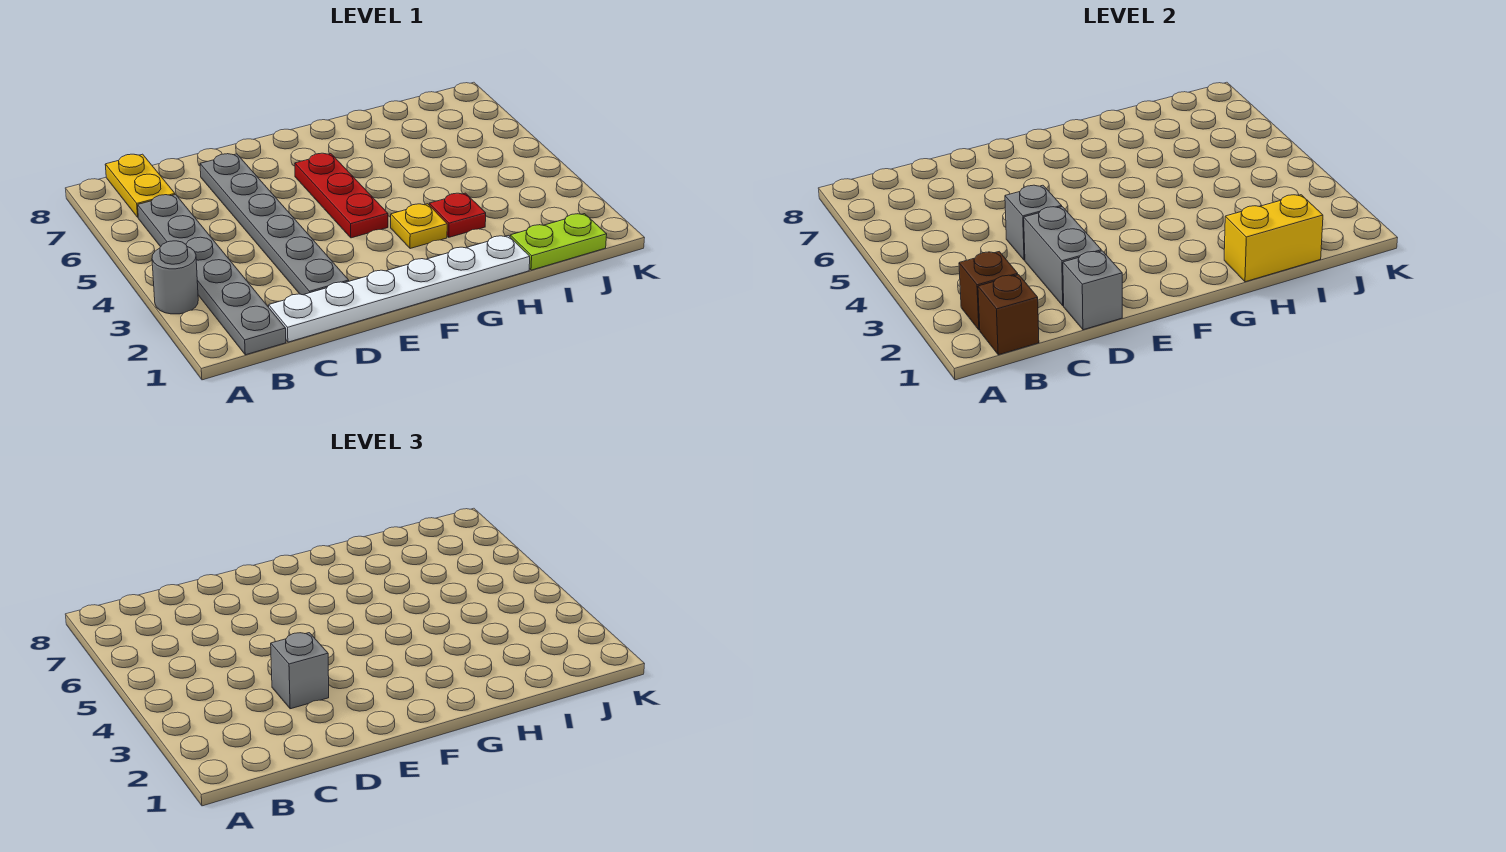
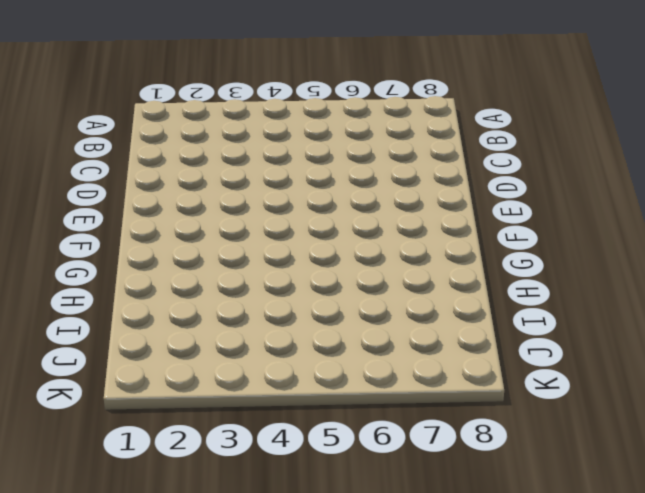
none -> grey 1x1 round brick [152,241,198,314]
none -> grey 1x6 plate [138,195,286,355]
none -> yellow 1x2 plate [105,154,175,217]

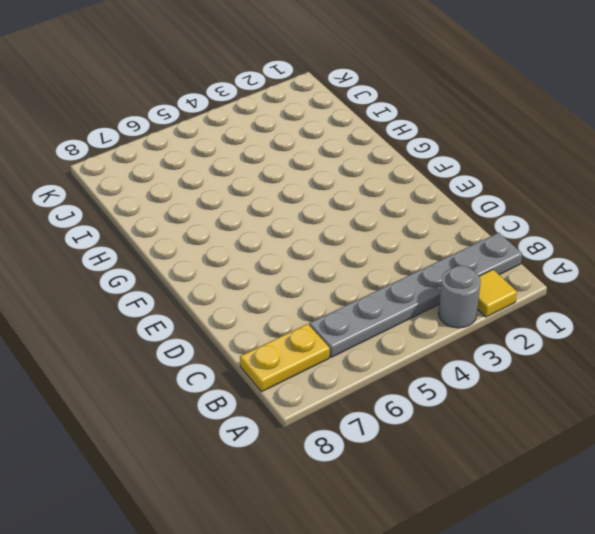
yellow 1x1 tile [477,270,517,317] -> none
none -> white 1x6 plate [269,236,530,342]
none -> grey 1x6 plate [200,154,349,295]
none -> red 1x3 plate [295,153,388,238]

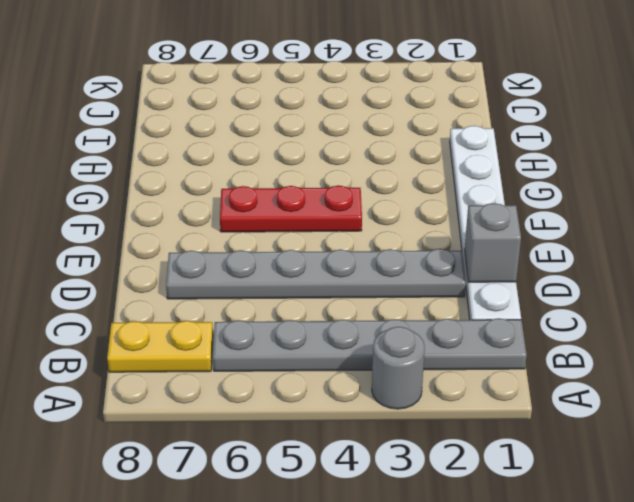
none -> yellow 1x1 plate [391,204,447,249]
none -> red 1x1 plate [429,193,486,237]
none -> lime 1x2 plate [510,214,607,270]

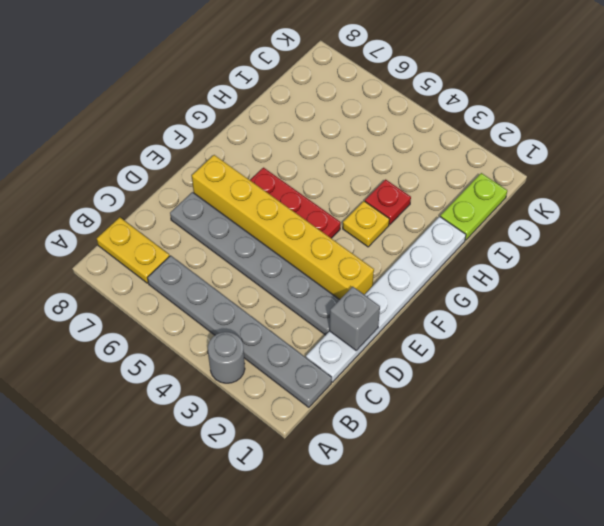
yellow 1x6 brick [192,155,374,299] -> none
none -> brown 1x1 brick [978,275,1039,355]
none -> brown 1x1 brick [959,252,1018,330]
none -> grey 1x2 brick [1024,207,1101,306]

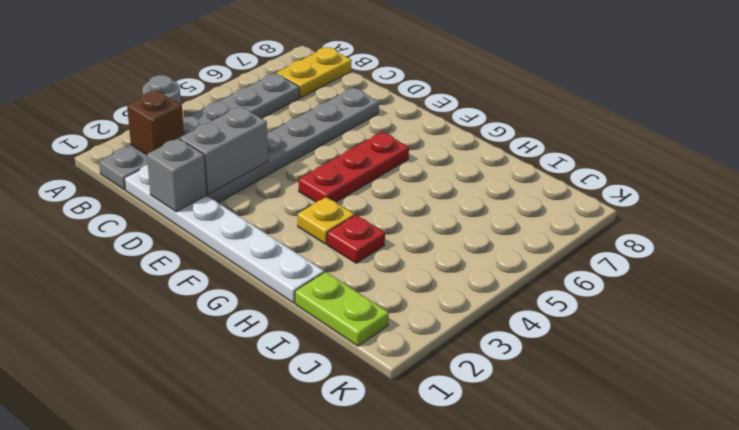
none -> brown 1x1 brick [978,275,1039,355]
none -> grey 1x1 brick [1005,185,1062,260]
none -> yellow 1x2 brick [1224,195,1323,282]

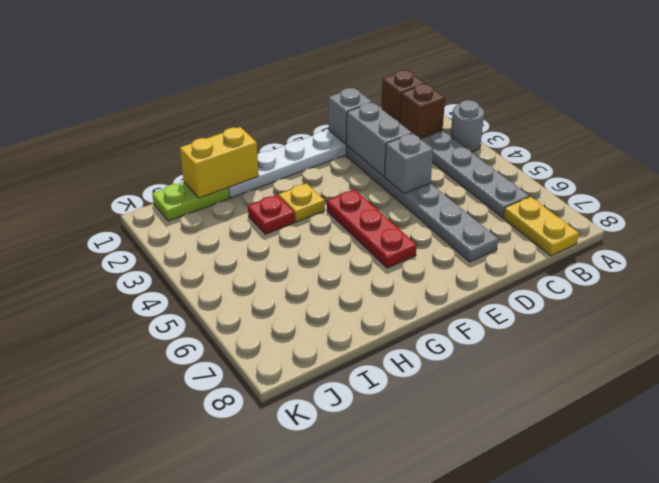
none -> grey 1x1 brick [271,633,329,709]

